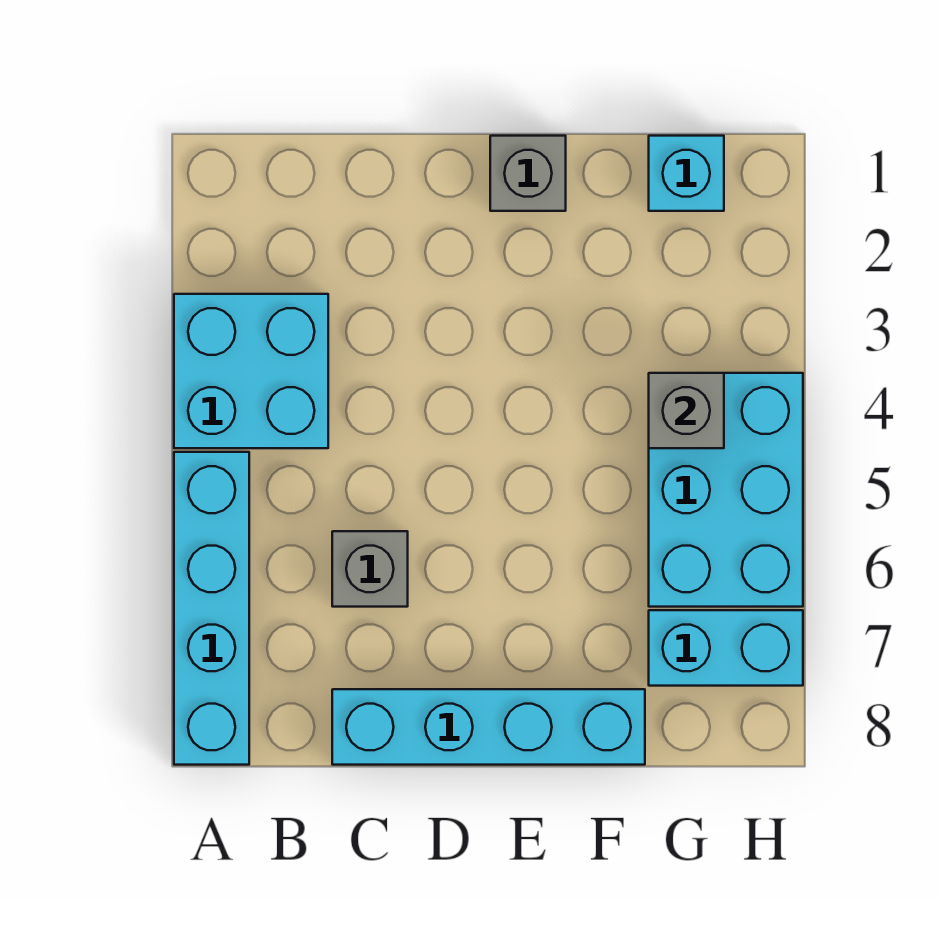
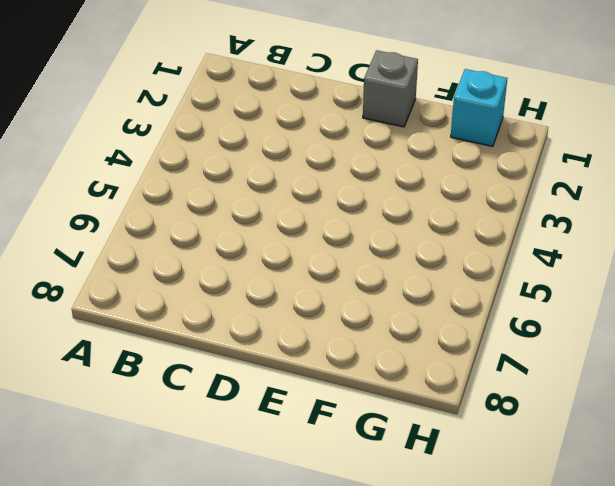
none -> cyan 2x2 brick [174,294,328,448]
none -> cyan 1x4 brick [174,452,249,765]

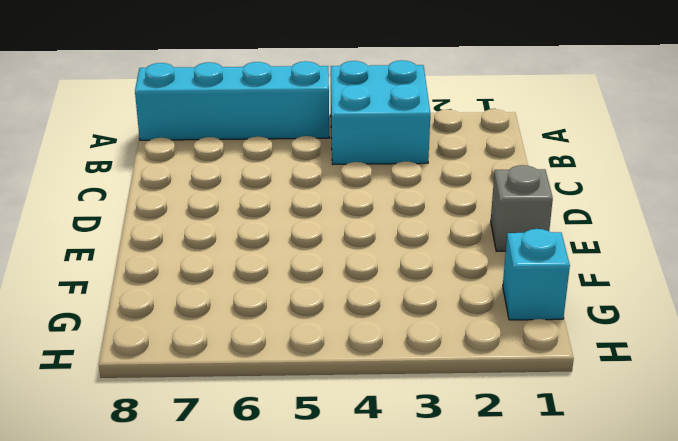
none -> grey 1x1 brick [332,531,408,607]
none -> cyan 1x4 brick [332,689,645,765]

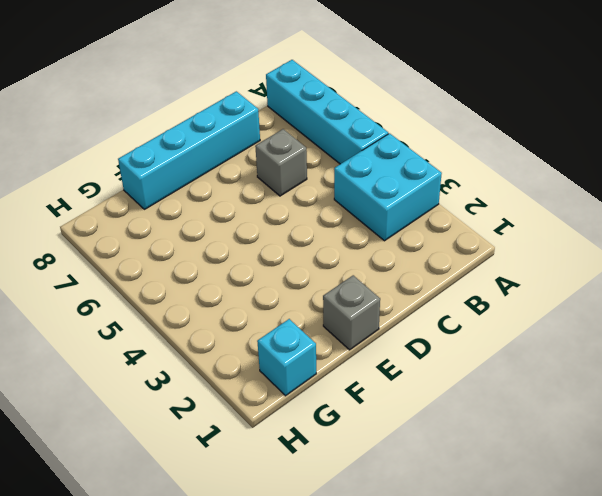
none -> cyan 2x3 brick [649,373,803,607]
none -> cyan 1x2 brick [649,610,803,686]

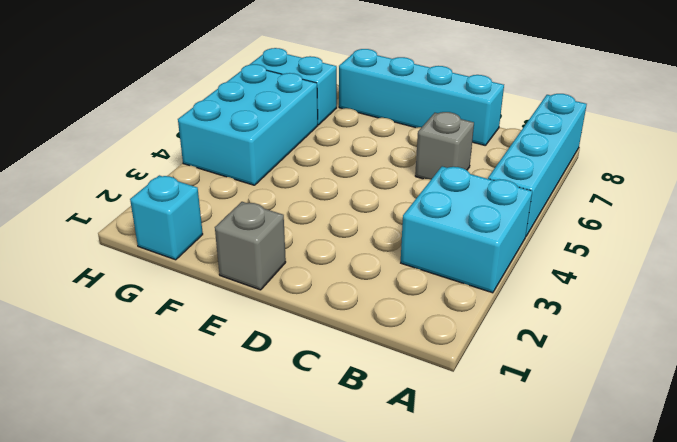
none -> grey 1x1 brick [649,373,724,448]

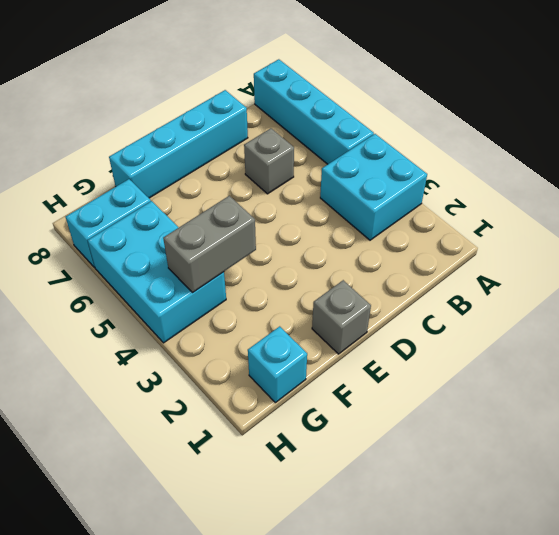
grey 1x2 brick [163,196,256,293] -> grey 1x1 brick [649,373,724,448]

